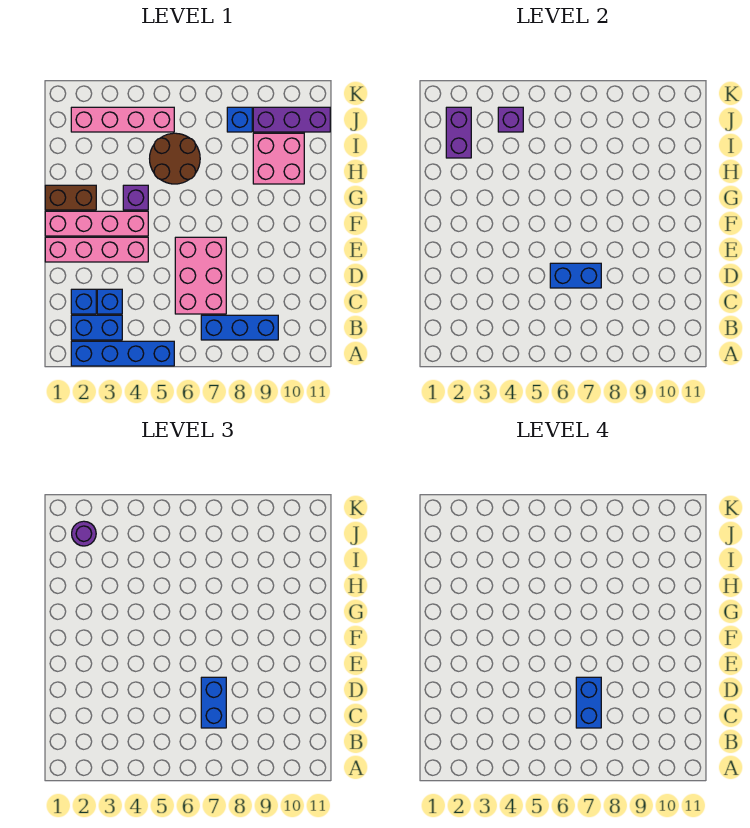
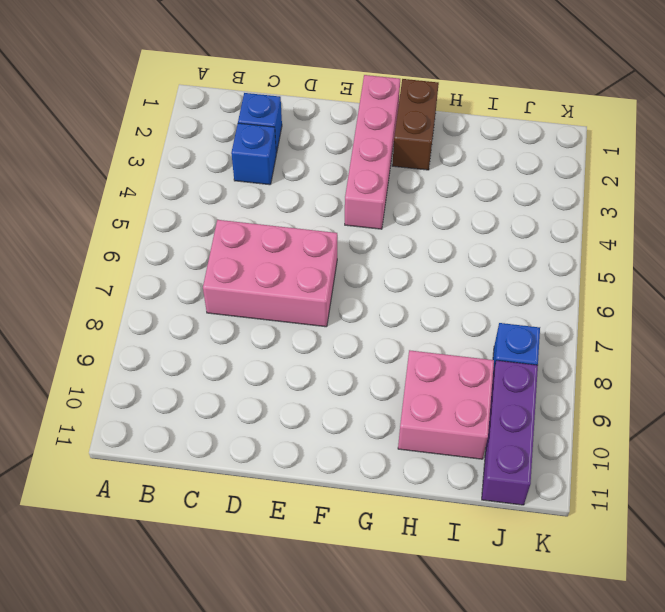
none -> blue 1x4 brick [71,341,174,366]
none -> blue 1x2 brick [71,315,122,340]
none -> blue 1x3 brick [201,315,278,340]

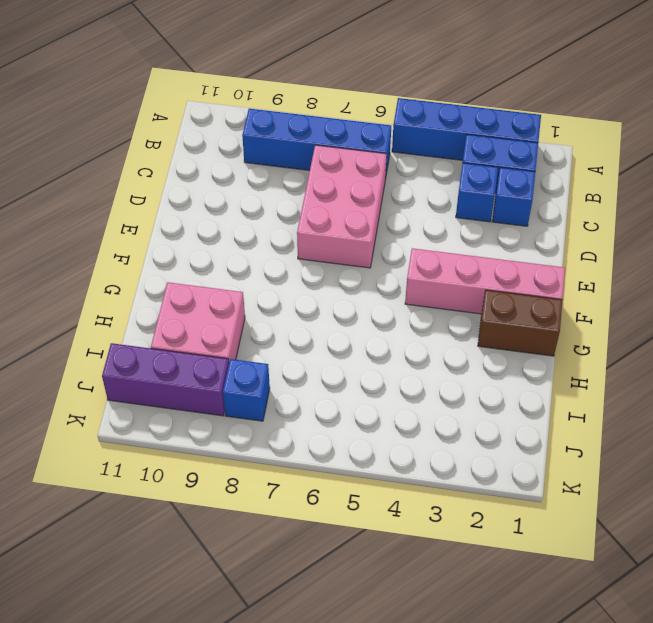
blue 1x4 brick [242,109,391,179] -> blue 1x3 brick [201,315,278,340]
none -> pink 1x4 brick [45,237,148,262]
none -> purple 1x1 brick [123,185,148,210]
none -> brown 2x2 round brick [150,133,200,184]

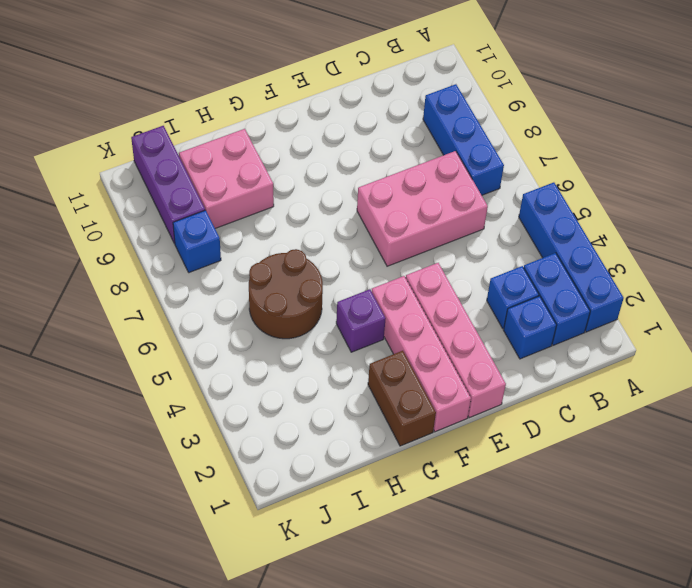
none -> pink 1x4 brick [71,107,174,132]
none -> blue 1x2 brick [550,263,601,288]
none -> purple 1x2 brick [446,107,471,158]

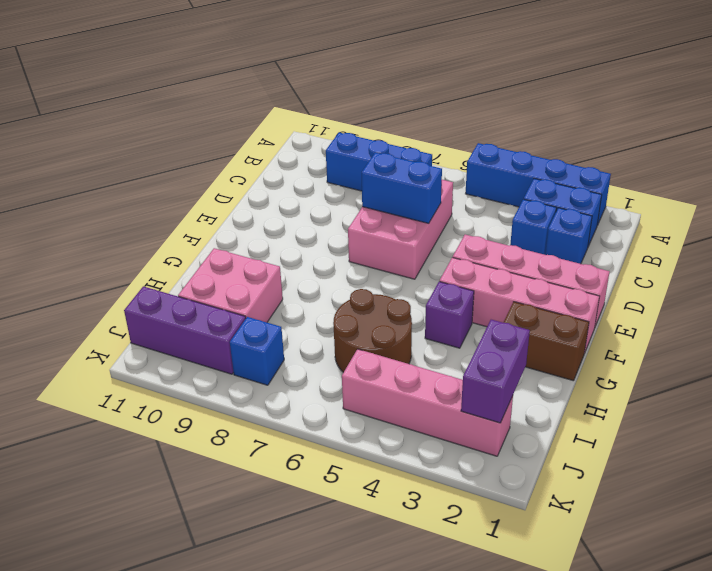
none -> purple 1x1 brick [498,107,523,132]
none -> blue 1x2 brick [201,677,226,728]
none -> purple 1x1 round brick [72,521,96,546]

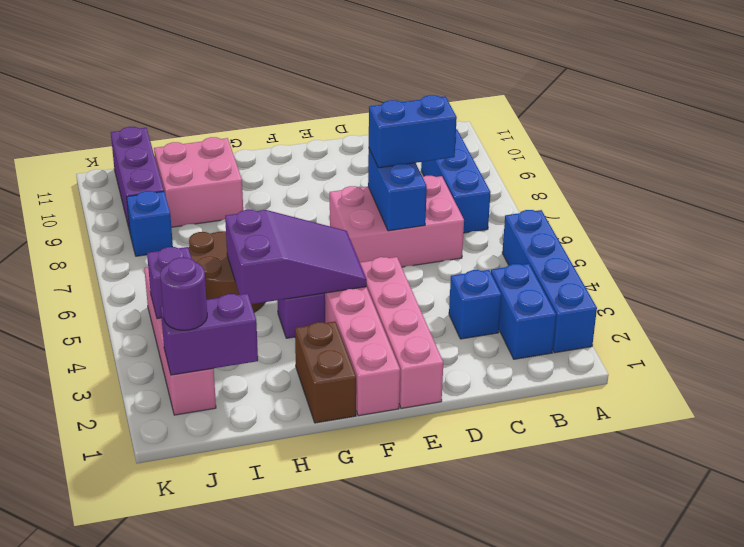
purple 2x3 slope [225,210,367,304] -> none
none -> blue 1x1 brick [71,289,96,314]
none -> blue 1x2 brick [576,677,601,728]

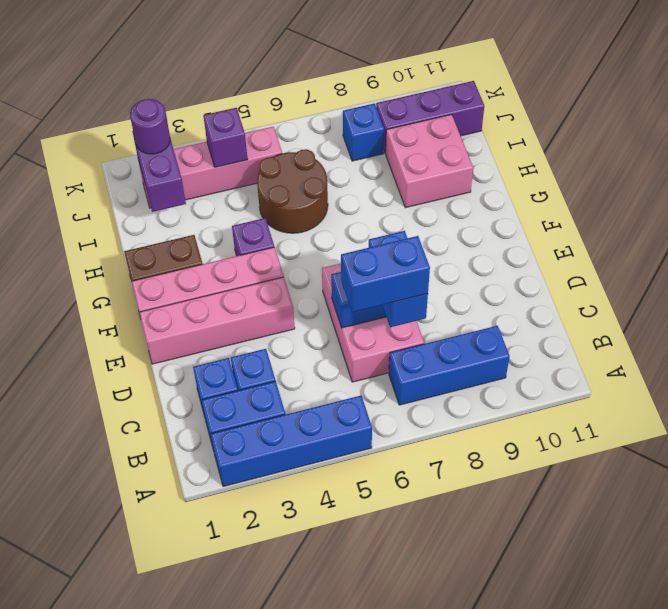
blue 1x2 brick [341,236,430,312] -> blue 1x2 brick turned to [576,677,601,728]

